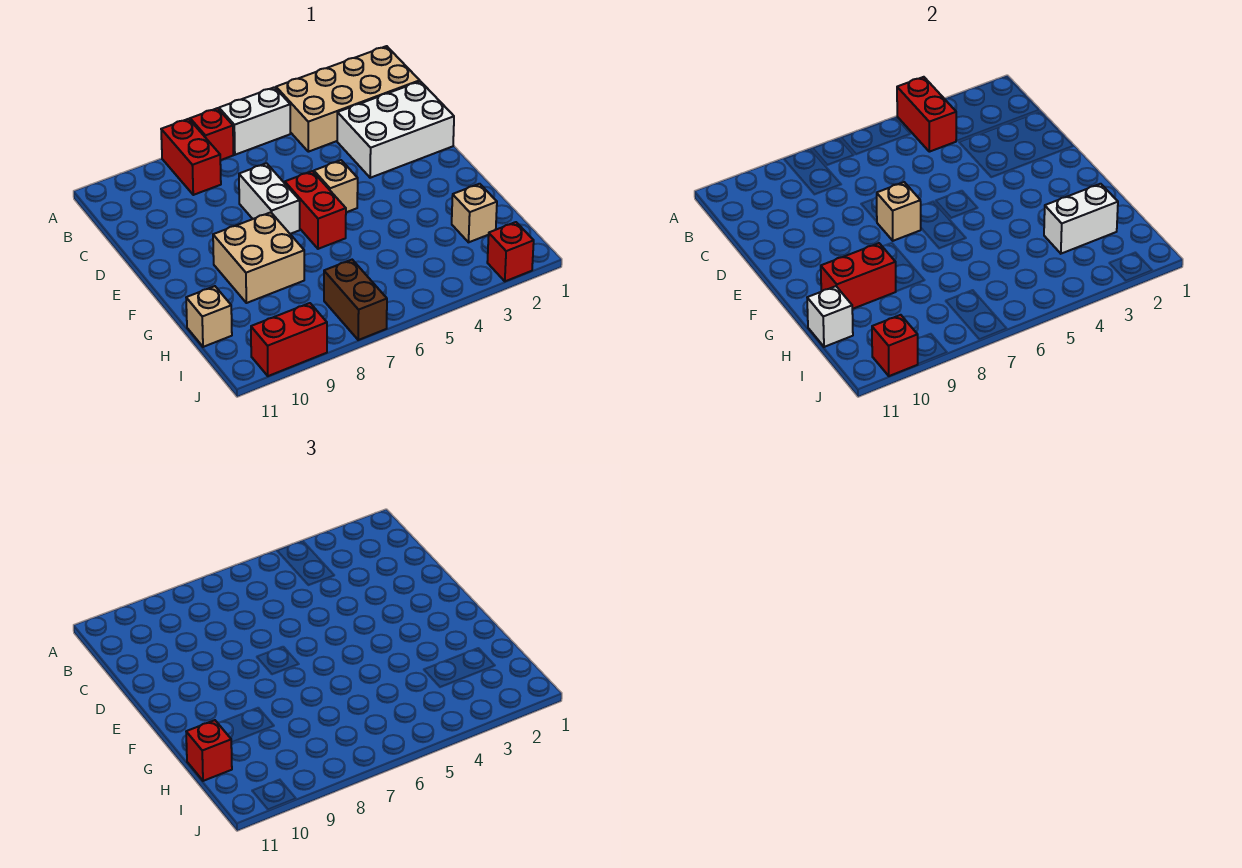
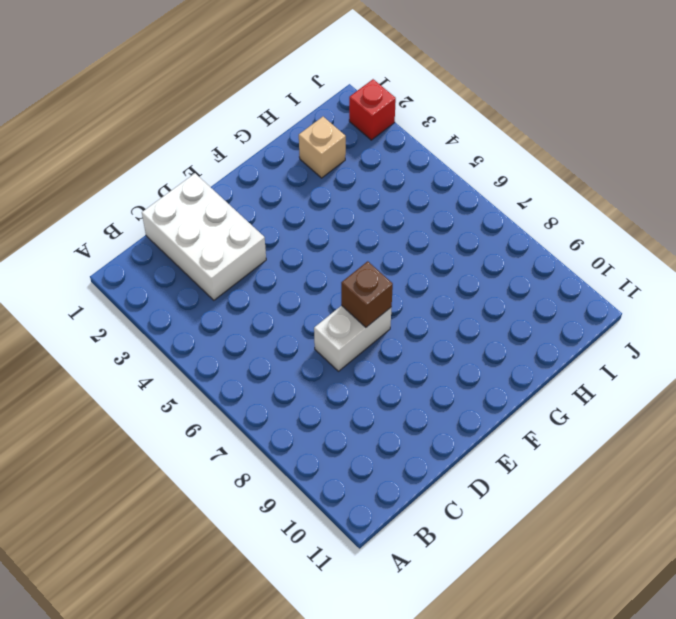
brown 1x1 brick [341,261,393,327] -> tan 1x1 brick [877,182,921,241]
none -> tan 2x4 brick [276,46,420,152]
none -> white 1x2 brick [219,87,290,155]
none -> red 1x1 brick [190,108,233,160]

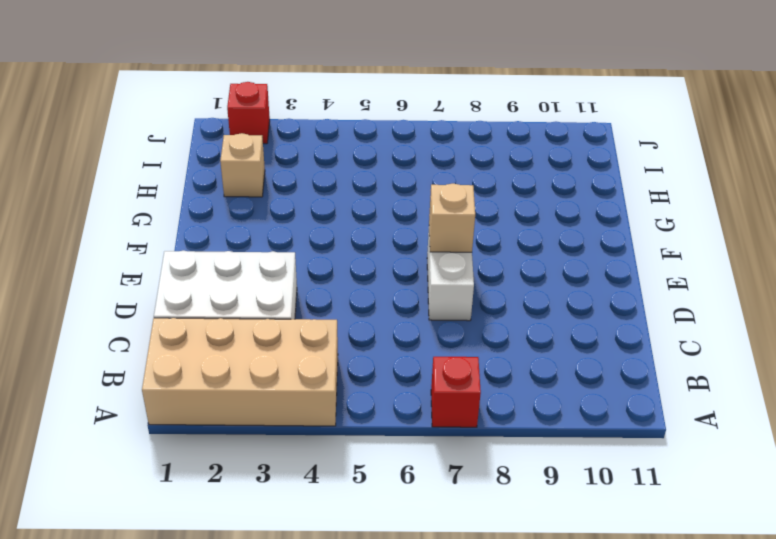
none -> white 1x2 brick [219,87,290,155]
none -> red 1x2 brick [161,119,221,195]
none -> tan 1x1 brick [314,160,358,212]

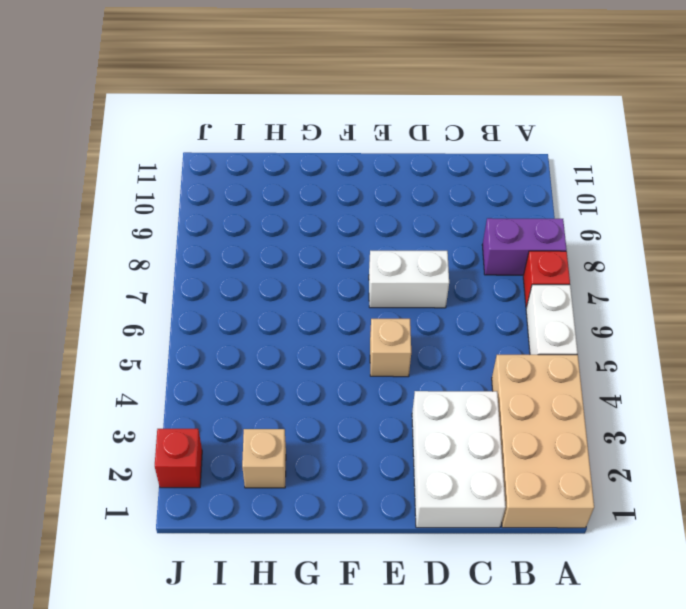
purple 1x2 brick [482,218,567,275] -> red 1x2 brick [161,119,221,195]
none -> red 1x2 brick [285,171,346,249]
none -> tan 2x2 brick [213,212,304,303]
none -> tan 1x1 brick [186,286,232,347]

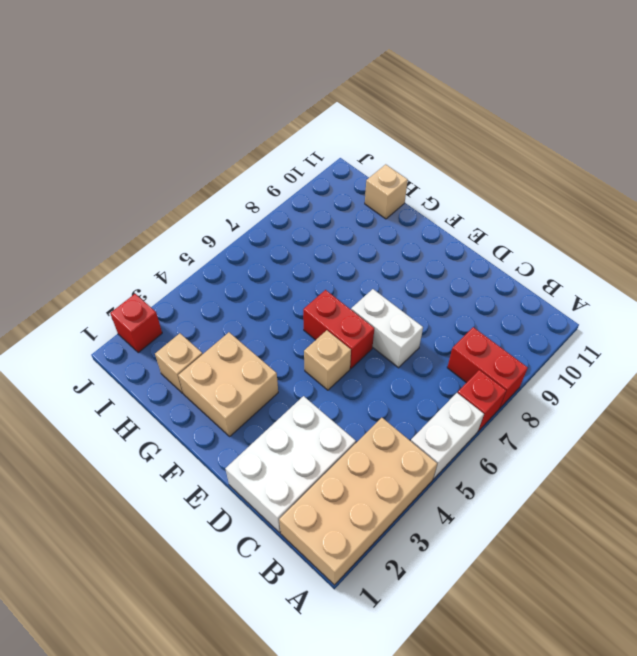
tan 2x2 brick [178,332,278,436] -> tan 2x2 brick moved to [213,212,304,303]
none -> brown 1x2 brick [324,260,387,340]
none -> red 1x2 brick [251,303,327,376]
none -> red 1x2 brick [897,77,956,152]

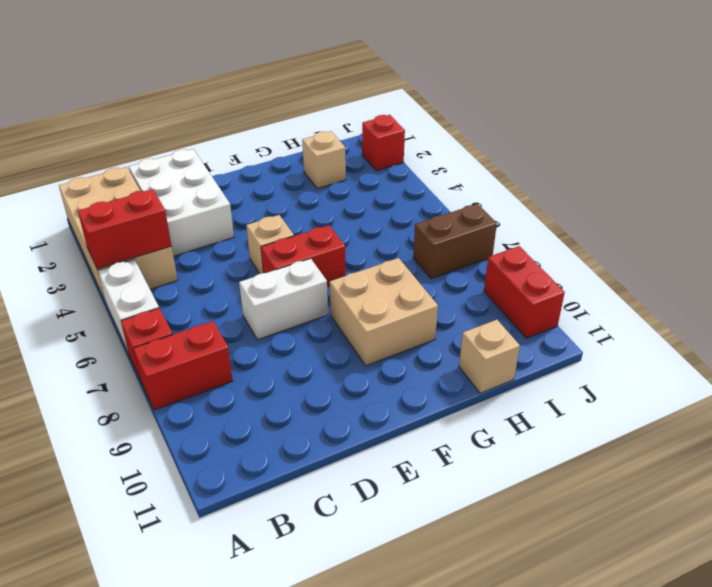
none -> tan 1x1 brick [877,182,921,241]
none -> red 1x2 brick [821,243,896,309]
none -> white 1x2 brick [1044,184,1118,254]

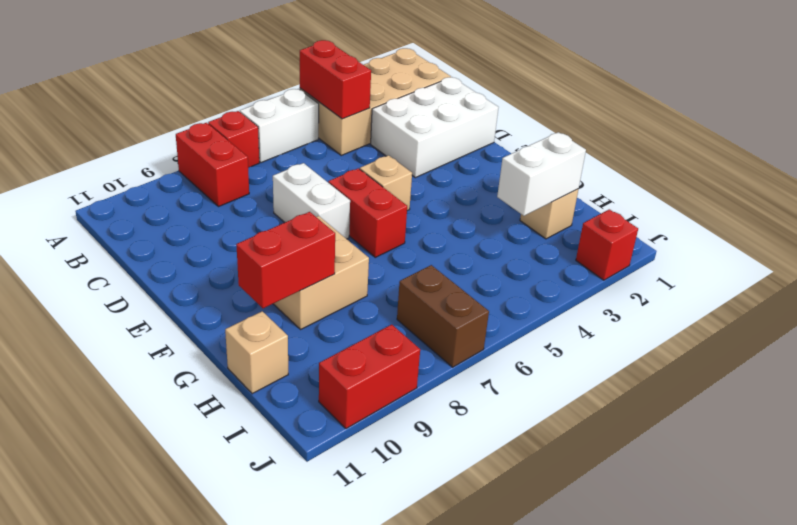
none -> tan 1x1 brick [877,182,921,241]
none -> white 1x1 brick [807,286,853,347]
none -> red 1x1 brick [872,315,918,376]

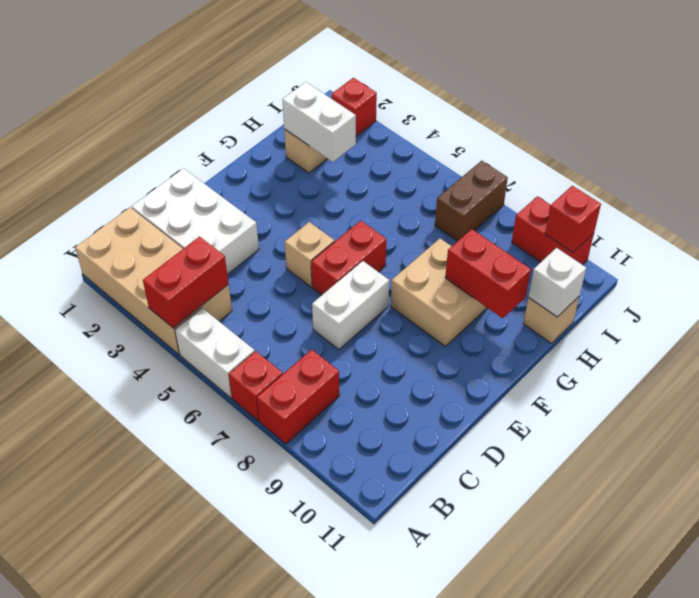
none -> tan 1x1 brick [877,182,921,241]
none -> red 1x1 brick [186,720,232,781]

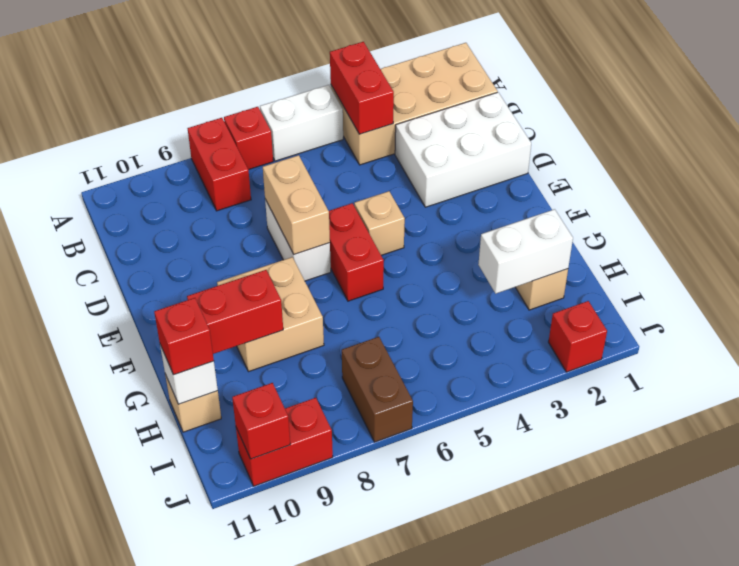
tan 1x2 brick [263,155,330,254] -> tan 1x1 brick [877,182,921,241]

